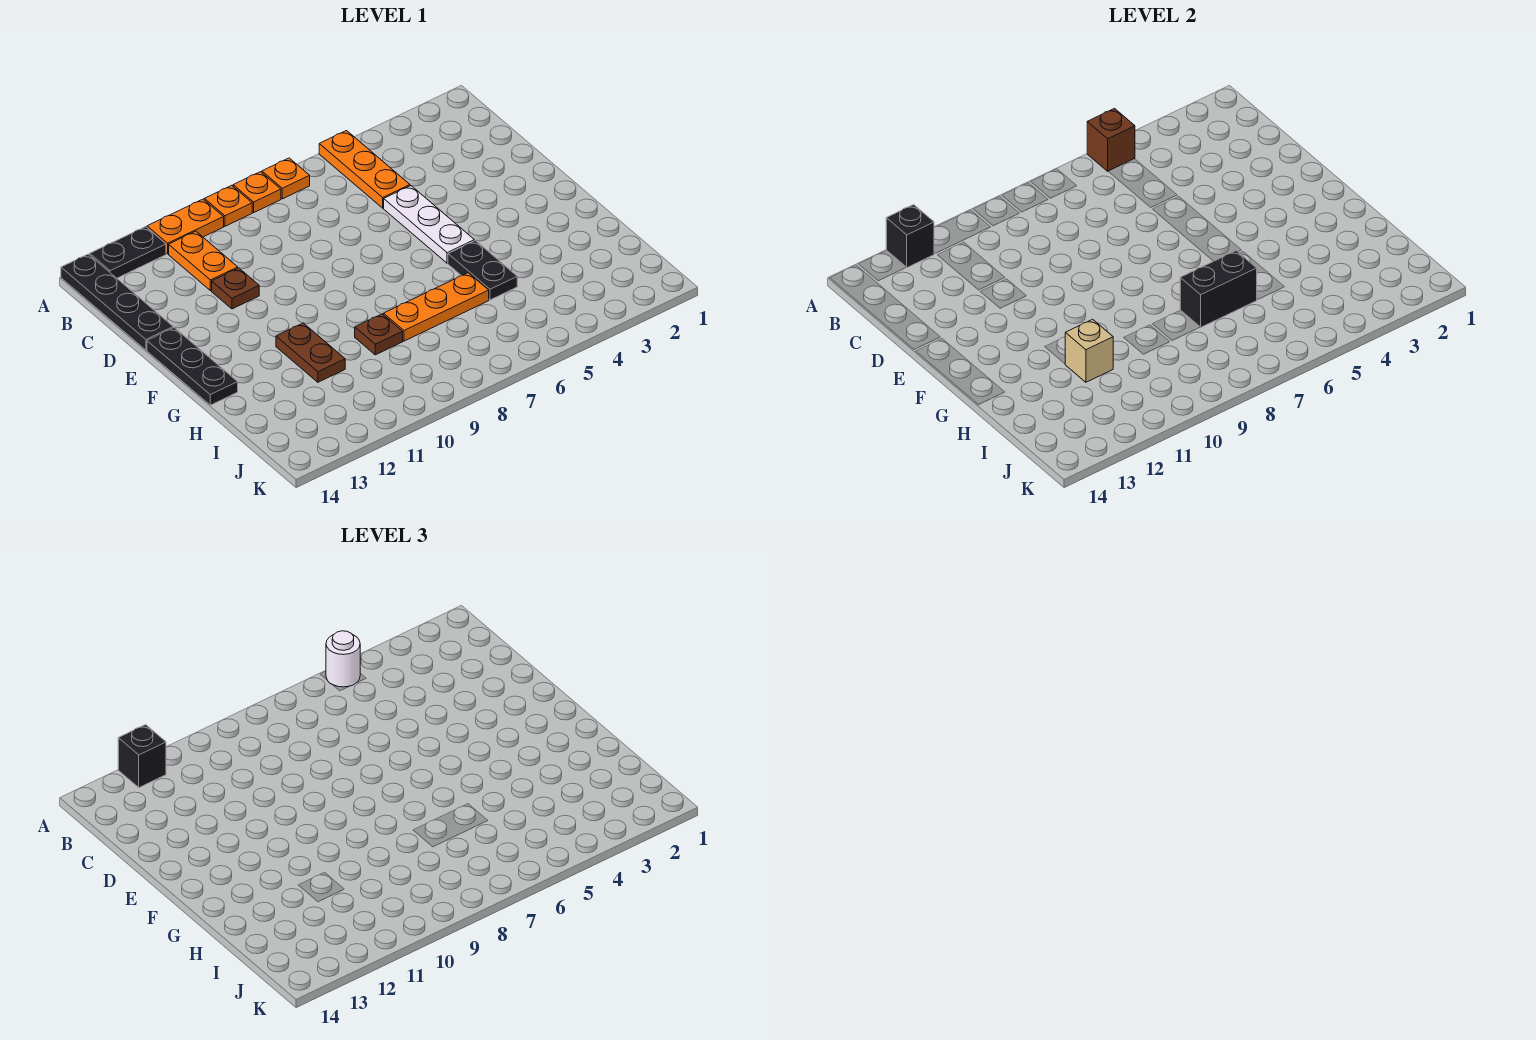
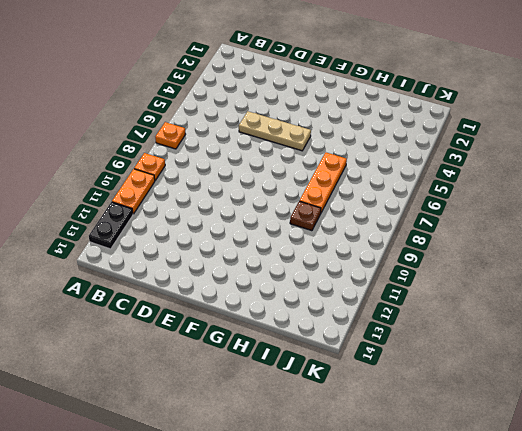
tan 1x3 plate [239,111,311,151] -> white 1x3 plate [384,186,474,263]
none -> orange 1x3 plate [319,131,410,208]
none -> orange 1x1 plate [233,172,281,212]
none -> black 1x4 plate [61,254,173,350]

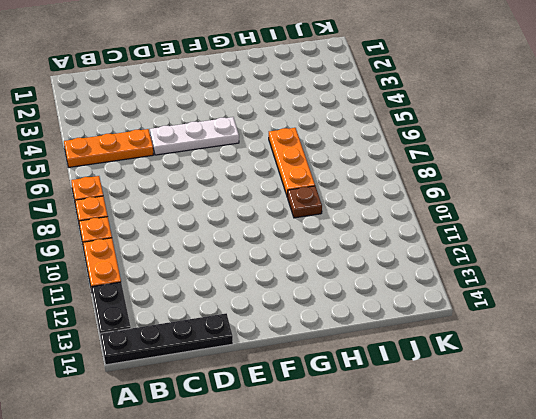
none -> orange 1x2 plate [169,231,238,291]
none -> brown 1x1 plate [212,268,259,309]
none -> black 1x3 plate [147,328,238,405]

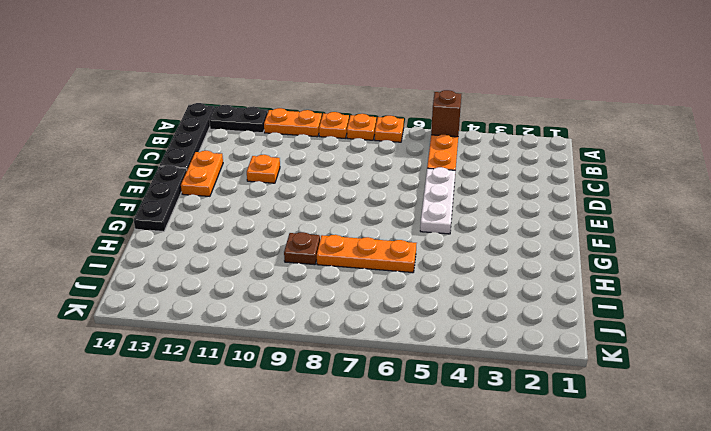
orange 1x1 plate [247,155,280,183] -> brown 1x1 plate [212,268,259,309]
orange 1x2 plate [181,151,223,196] -> orange 1x2 plate moved to [169,231,238,291]
none -> black 1x2 plate [448,241,517,300]
none -> brown 1x2 plate [276,323,345,382]
none -> black 1x1 brick [886,205,934,267]

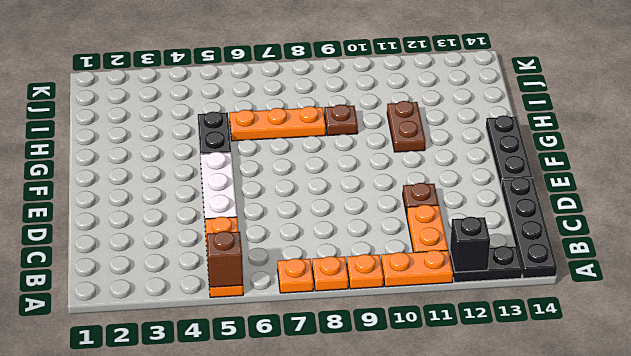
none -> black 1x2 brick [1180,251,1257,327]
none -> tan 1x1 brick [1065,319,1113,382]
none -> white 1x1 round brick [326,631,360,687]

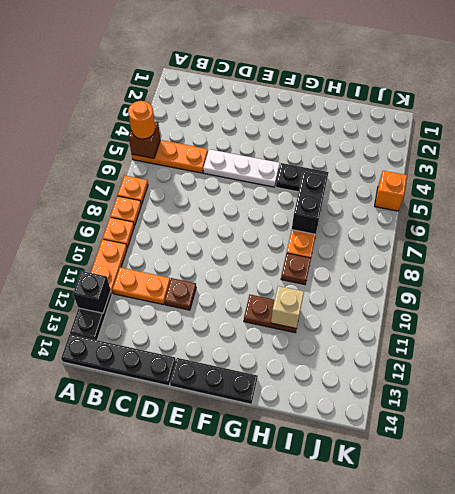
orange 1x1 round brick [128,101,155,139] -> white 1x1 round brick [326,631,360,687]
orange 1x1 brick [375,171,407,211] -> none
none -> black 1x1 brick [118,725,166,787]

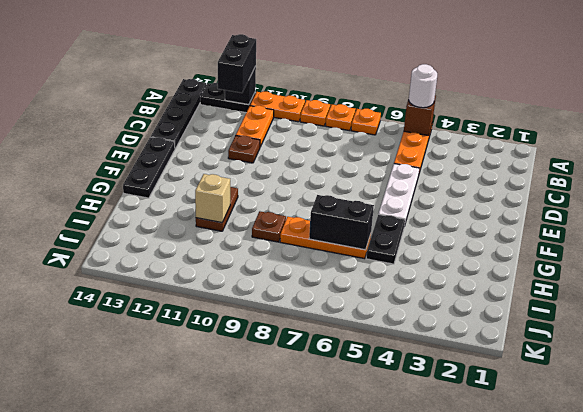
black 1x2 brick [218,34,256,93] -> black 1x1 brick [118,725,166,787]

